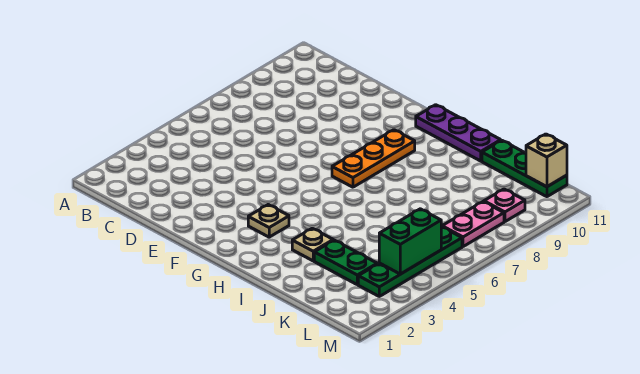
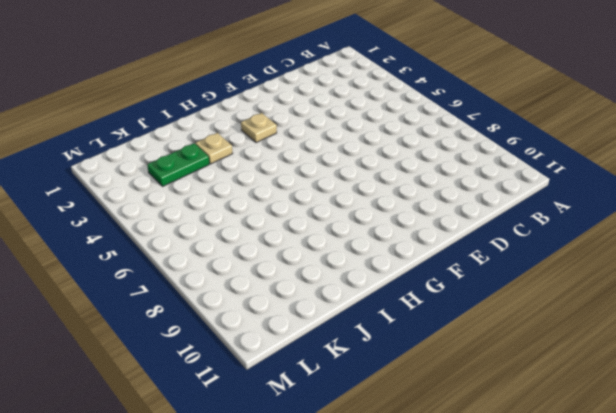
none -> orange 1x3 plate [332,130,415,187]
none -> purple 1x3 plate [416,105,501,161]

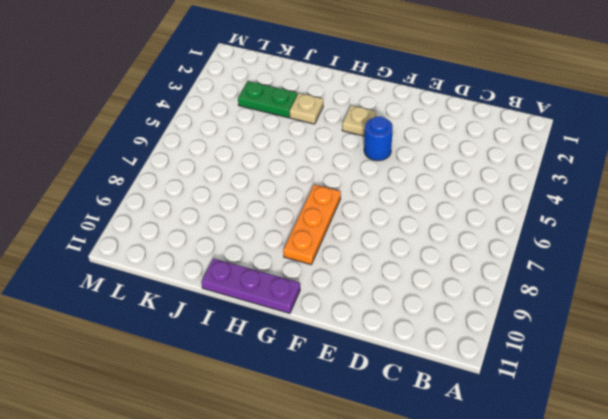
blue 1x1 round brick [364,116,393,161] -> none
none -> green 1x3 plate [482,140,567,197]
none -> green 1x4 plate [358,227,462,296]

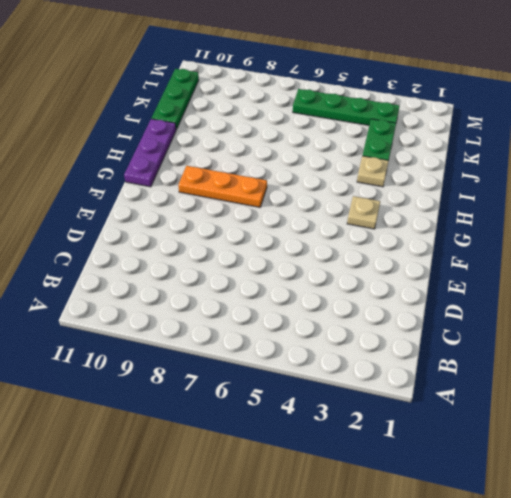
none -> pink 1x2 plate [442,202,504,247]
none -> pink 1x1 plate [484,189,525,222]

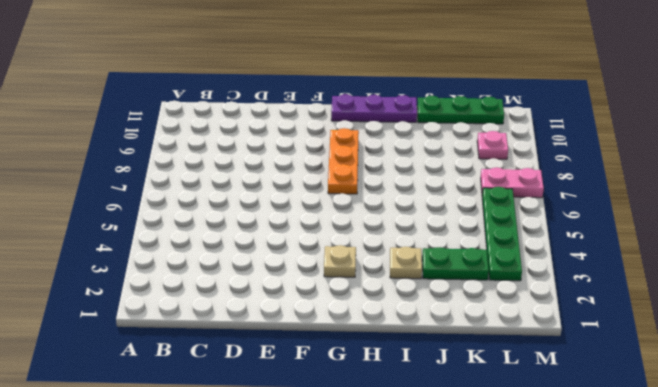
pink 1x2 plate [481,167,544,198] -> pink 1x2 plate turned to [442,202,504,247]
none -> green 1x2 brick [379,209,441,274]
none -> tan 1x1 brick [526,134,567,187]

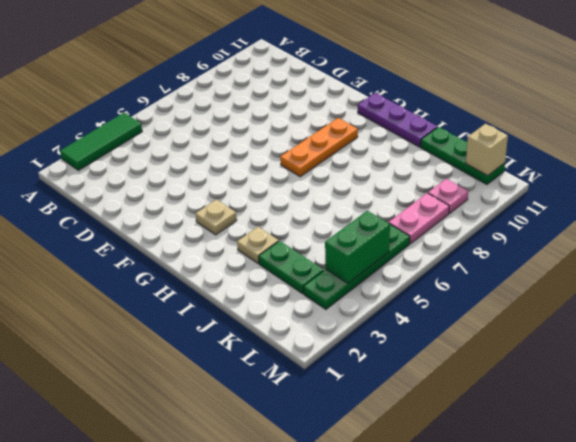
green 1x3 tile [60,113,142,170] -> none

